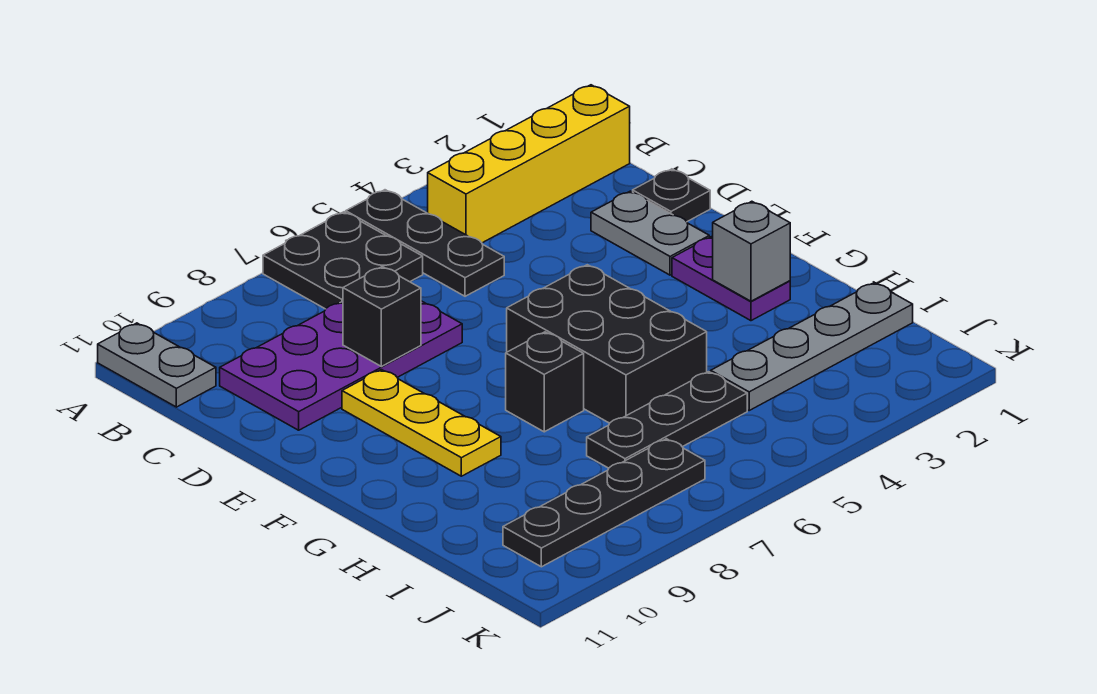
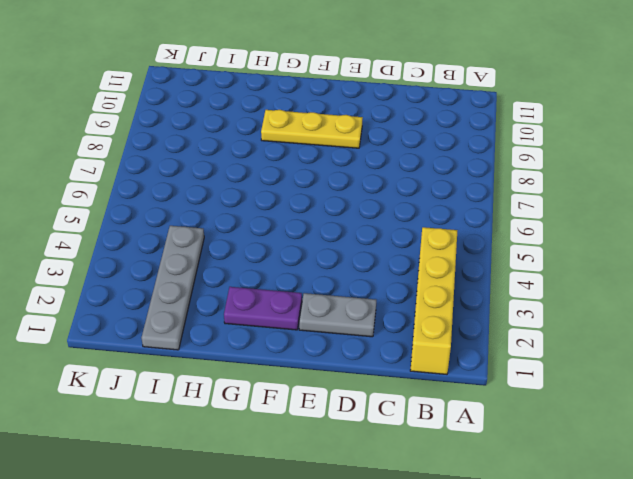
none -> black 1x3 plate [346,190,504,296]
none -> black 2x2 plate [263,212,423,309]
none -> grey 1x2 plate [98,323,216,407]

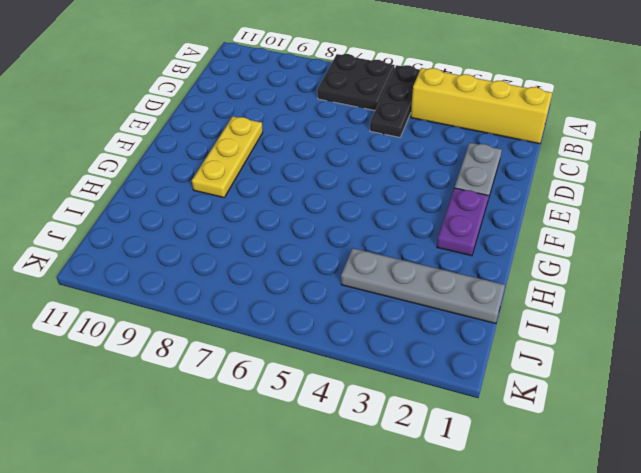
none -> grey 1x2 plate [98,323,216,407]
none -> purple 2x4 plate [220,301,462,430]
none -> black 1x1 plate [633,169,710,222]

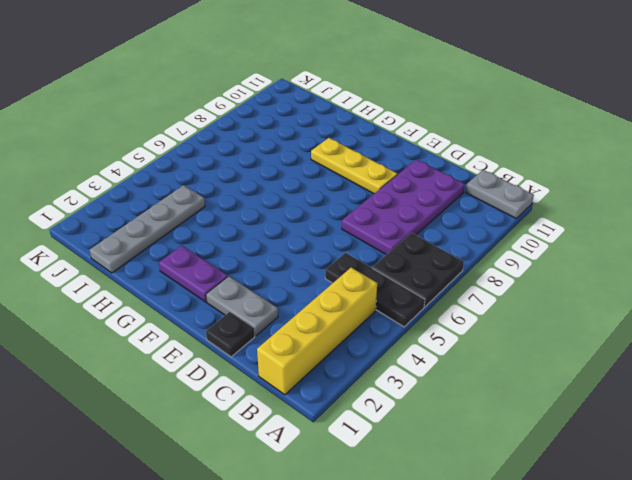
none -> black 2x3 brick [507,265,707,423]
none -> black 1x1 brick [506,332,584,432]
none -> black 1x3 plate [587,372,747,468]

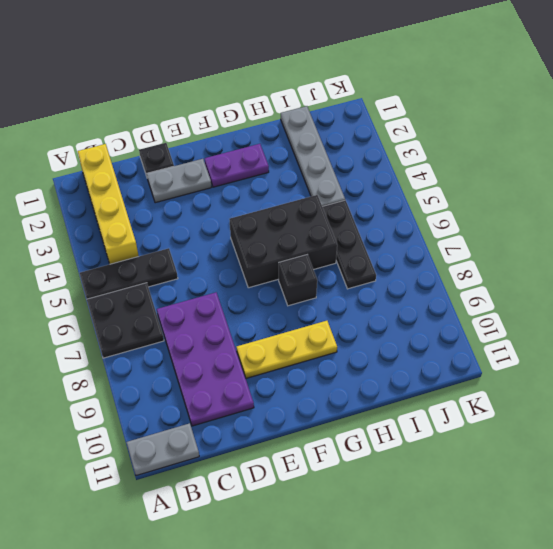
none -> black 1x4 plate [503,439,705,567]
none -> black 1x1 brick [343,267,421,367]
none -> grey 1x1 brick [713,201,790,301]

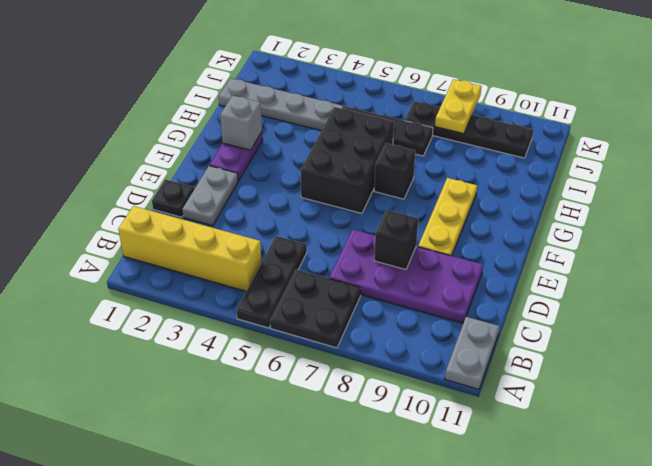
yellow 1x2 plate [435,79,482,134] -> none

